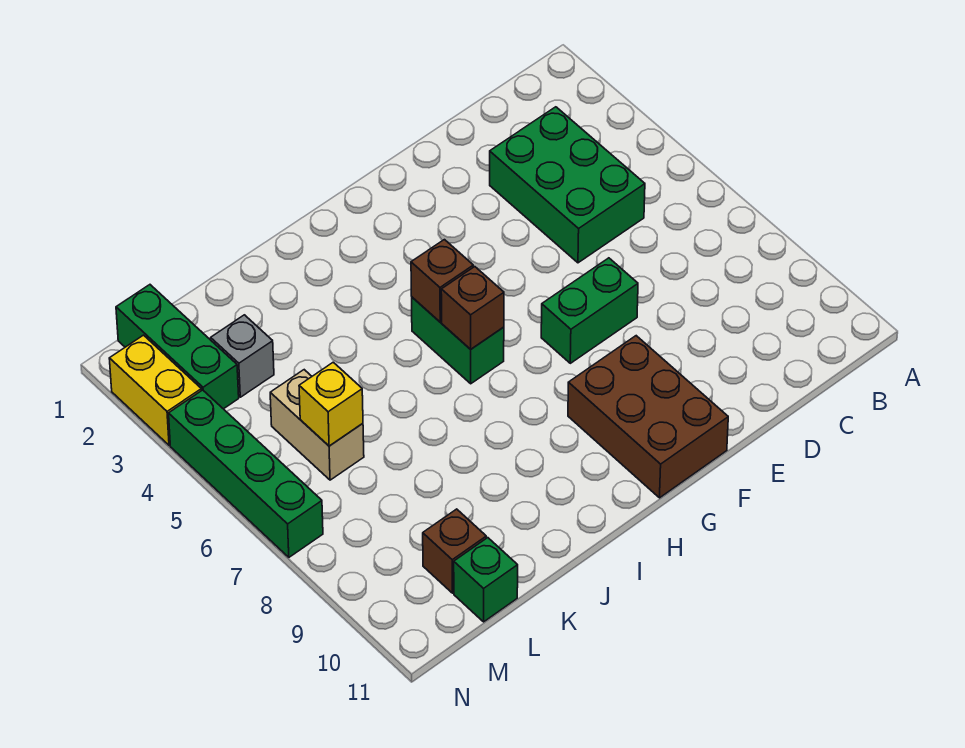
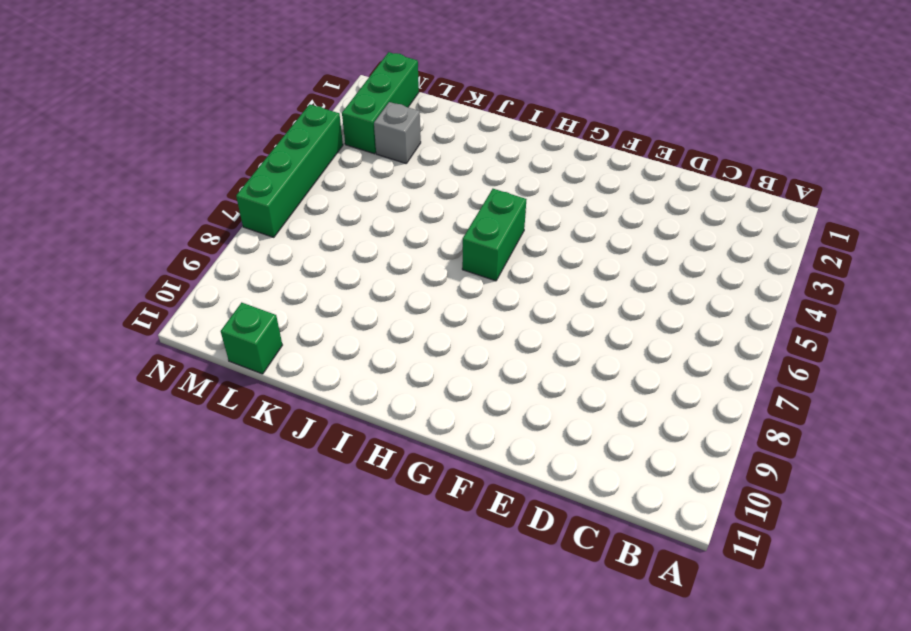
none -> green 2x3 brick [490,107,645,263]
none -> green 1x2 brick [541,258,638,363]
none -> brown 2x3 brick [568,336,728,498]

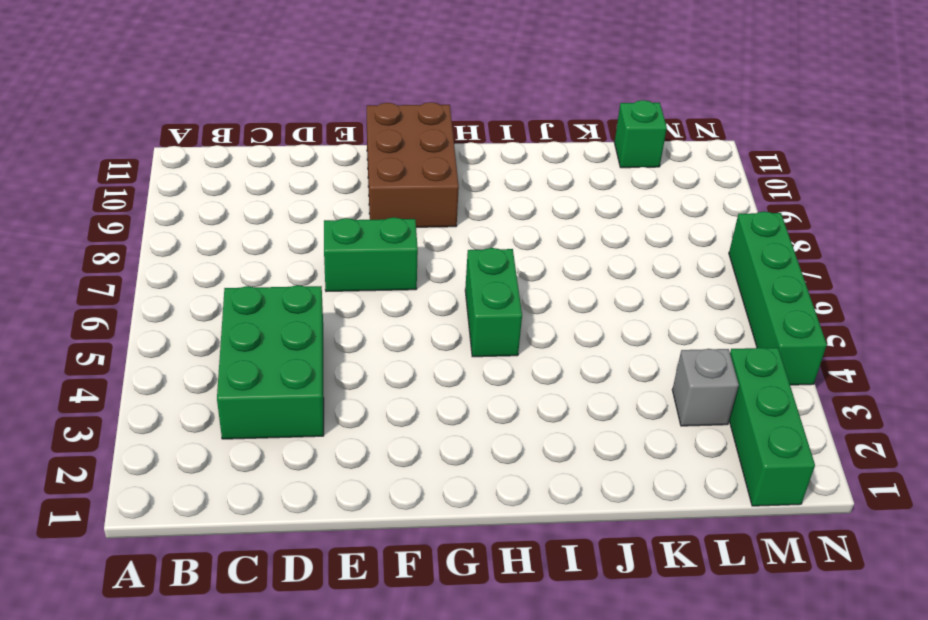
none -> tan 1x2 brick [270,370,364,480]
none -> brown 1x1 brick [423,509,486,593]
none -> yellow 1x2 brick [109,335,201,445]

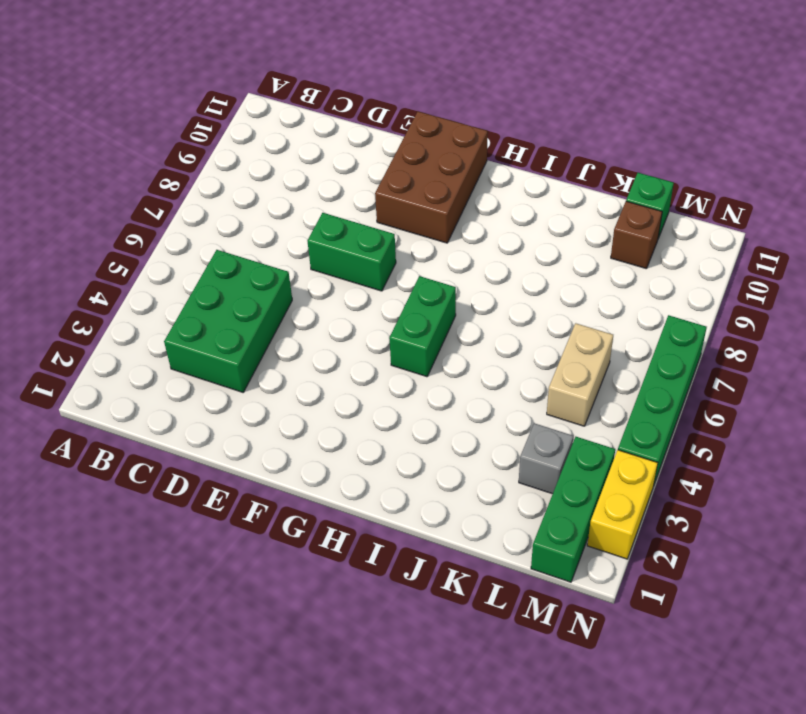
none -> brown 1x1 brick [411,240,473,322]
none -> brown 1x1 brick [441,267,504,349]
none -> yellow 1x1 brick [299,362,363,446]

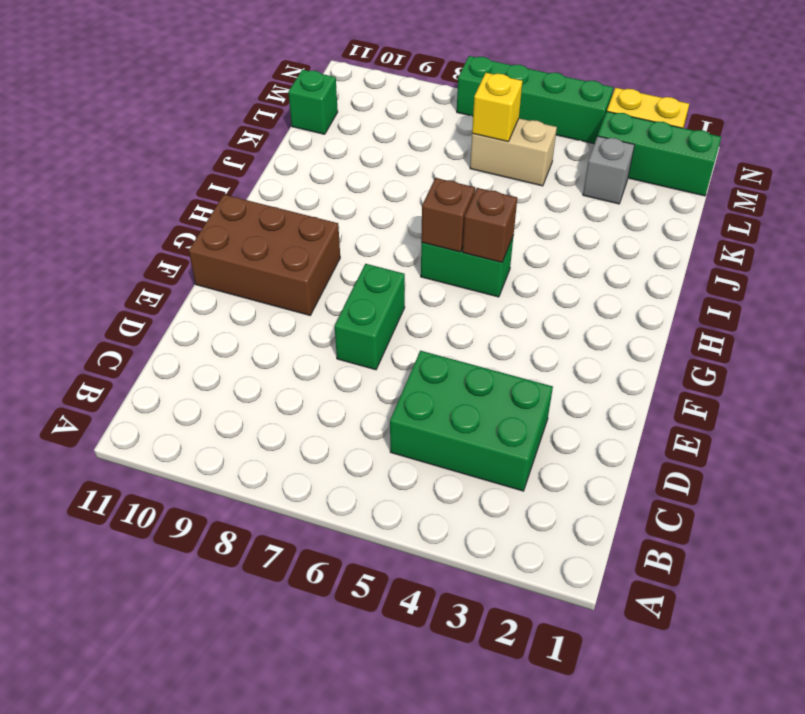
none -> brown 1x1 brick [423,509,486,593]

